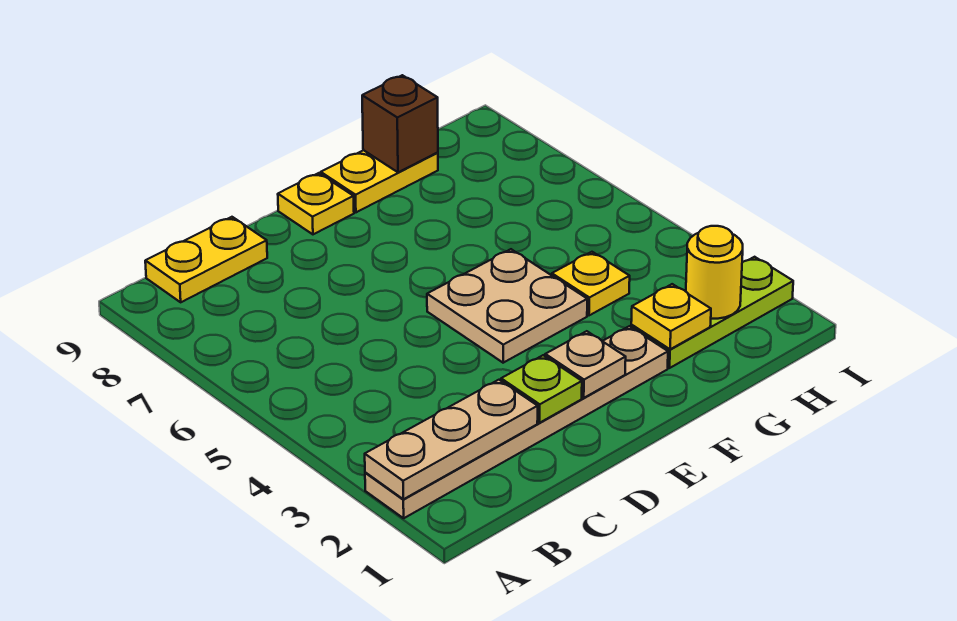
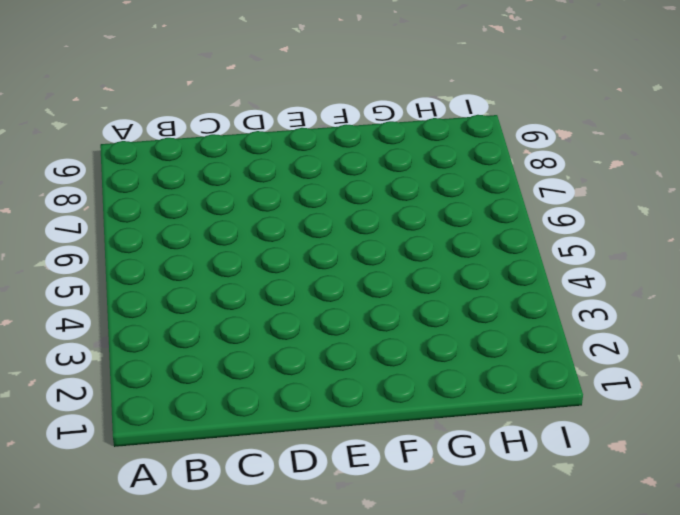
none -> tan 1x6 plate [365,326,668,518]
none -> yellow 1x2 plate [145,217,267,302]
none -> tan 2x2 plate [427,249,587,363]

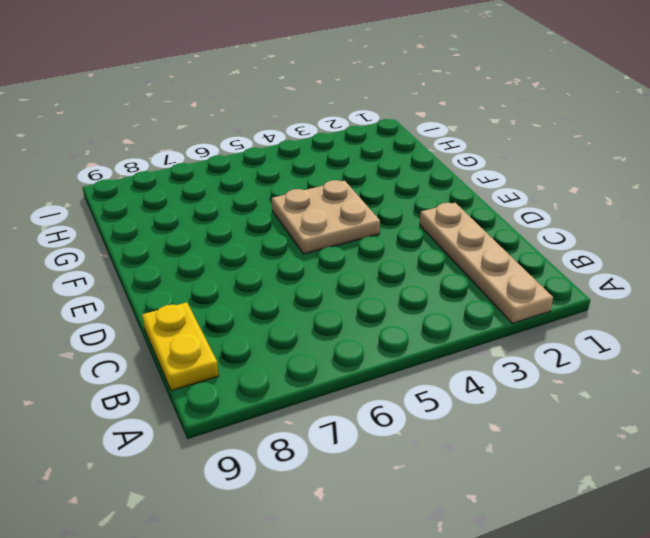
tan 1x4 plate [420,203,553,323] -> tan 1x6 plate [365,326,668,518]
none -> yellow 1x1 plate [278,173,354,234]
none -> yellow 1x2 plate [321,150,438,212]
none -> lime 1x3 plate [631,257,793,368]

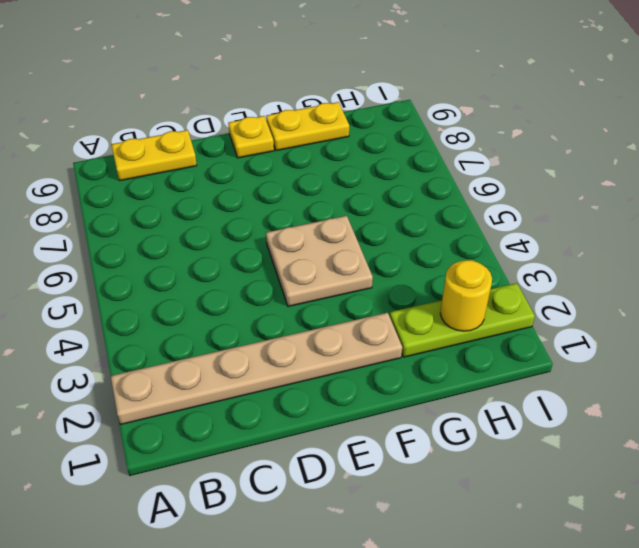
none -> yellow 1x1 plate [552,252,630,315]
none -> tan 1x3 plate [365,380,538,499]
none -> lime 1x1 plate [501,355,582,423]

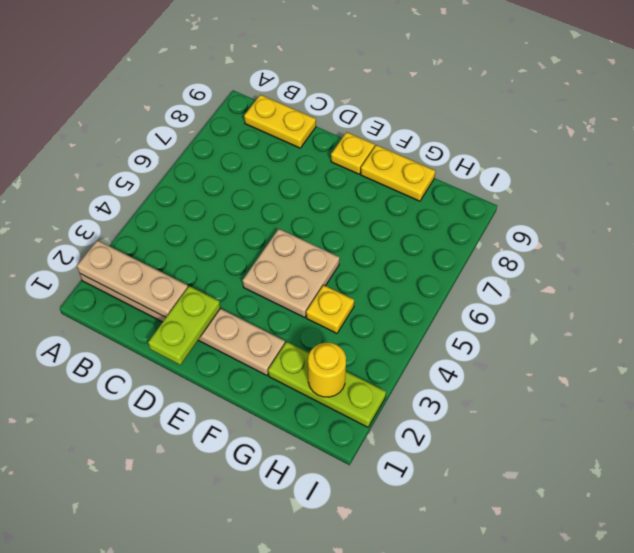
lime 1x2 plate [148,286,220,365] -> lime 1x1 plate [501,355,582,423]
none -> tan 1x1 plate [545,331,626,398]
none -> yellow 1x1 plate [631,284,711,349]
none -> brown 1x1 brick [362,75,438,172]

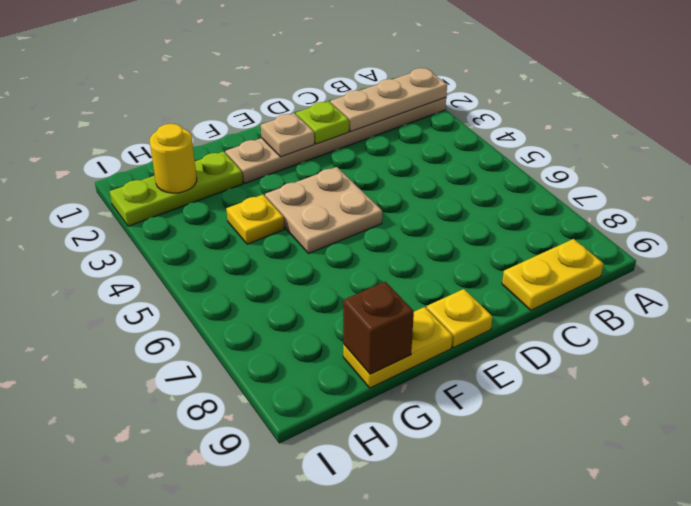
none -> yellow 1x1 plate [631,284,711,349]

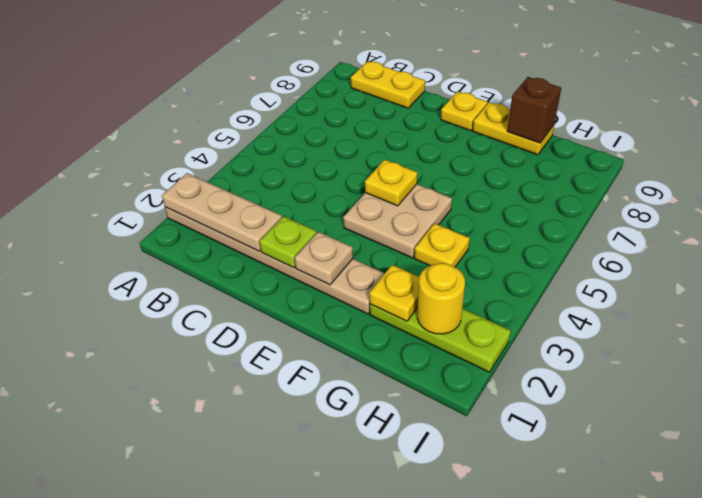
yellow 1x1 plate [365,160,417,206] -> none

